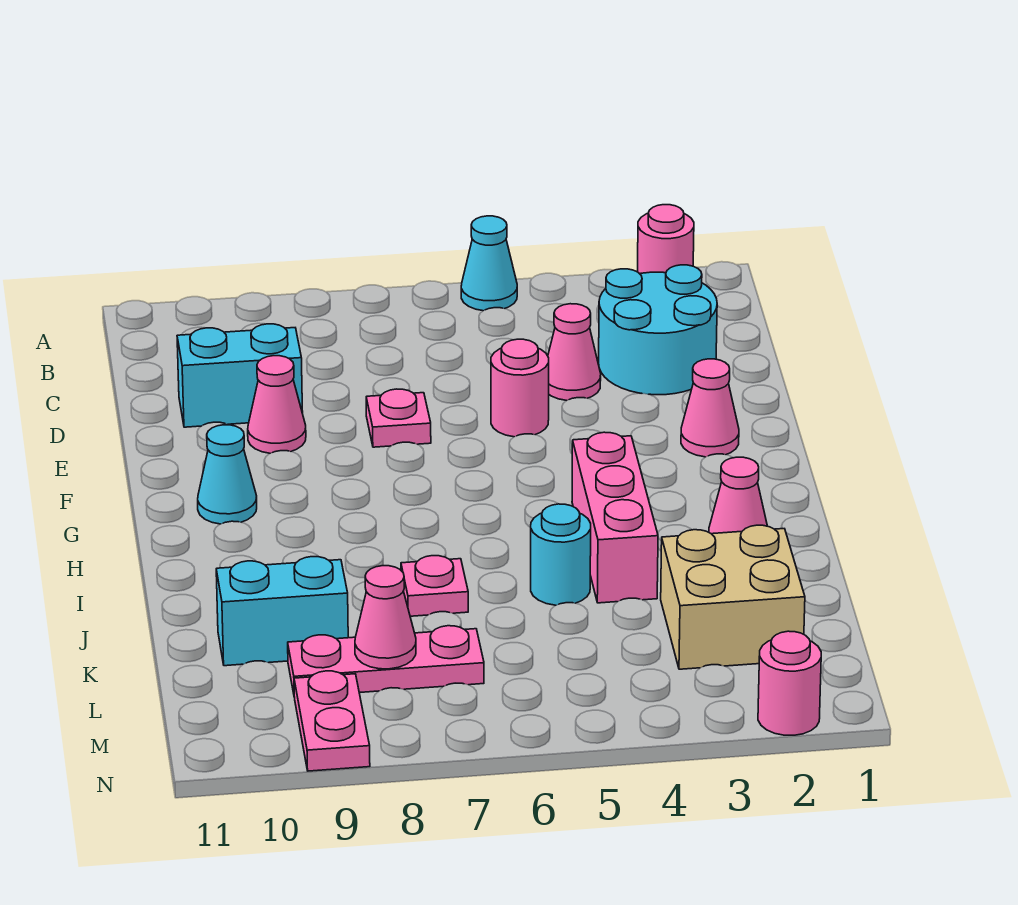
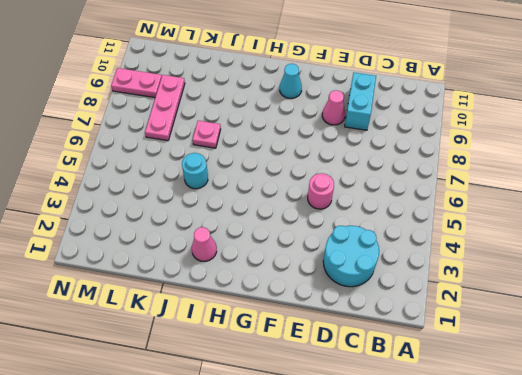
none -> pink 1x1 round brick [637,205,694,274]
none -> cyan 1x1 cone [461,216,517,311]
none -> pink 1x1 cone [548,304,601,401]

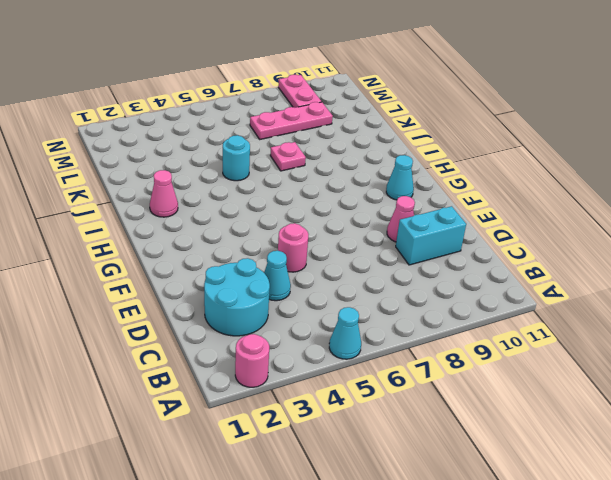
cyan 1x1 cone [264,251,291,301] -> pink 1x1 cone [548,304,601,401]
none -> pink 1x1 plate [366,389,431,447]
none -> pink 1x1 cone [681,359,739,457]
none -> pink 1x3 brick [572,432,658,603]

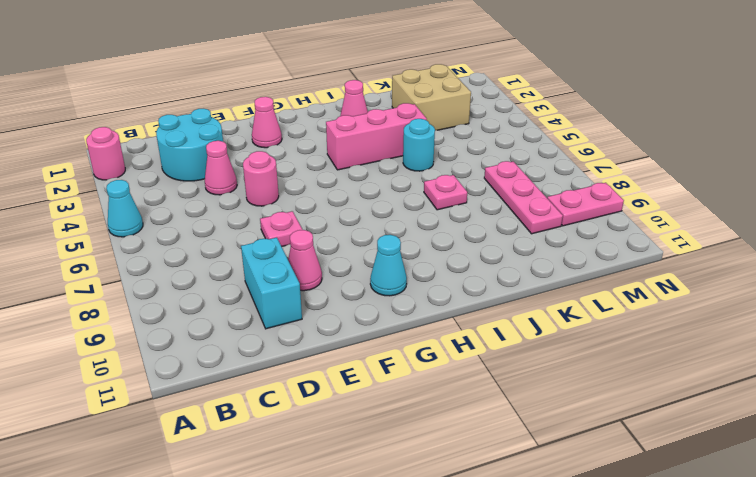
none -> cyan 1x2 brick [216,557,348,666]
none -> pink 1x1 round brick [758,631,821,735]
none -> pink 1x1 cone [355,566,416,669]

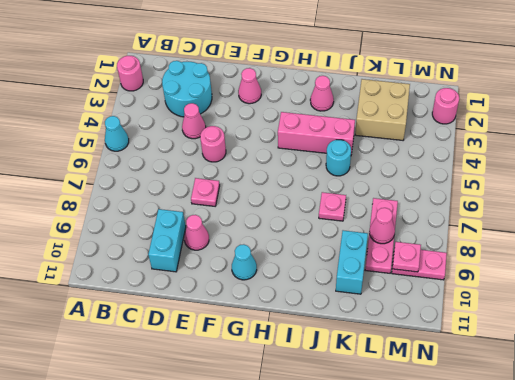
pink 1x1 plate [392,242,421,272] -> none

